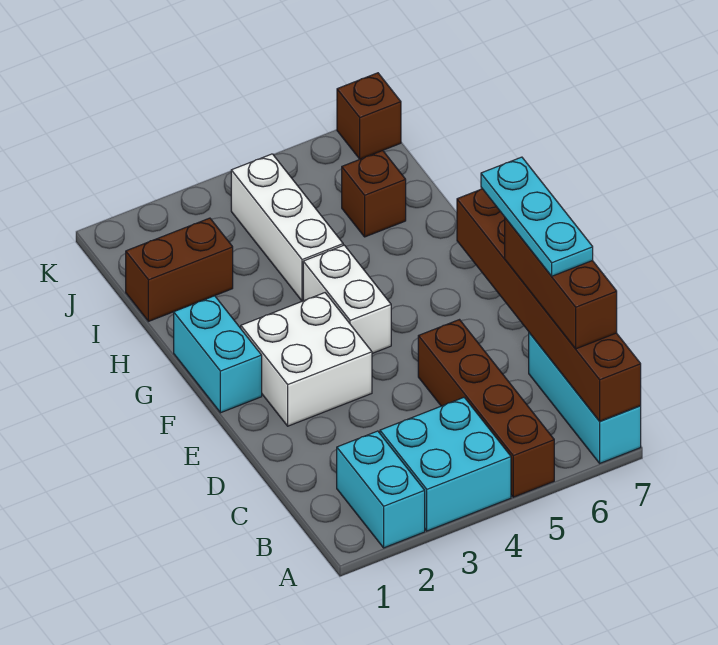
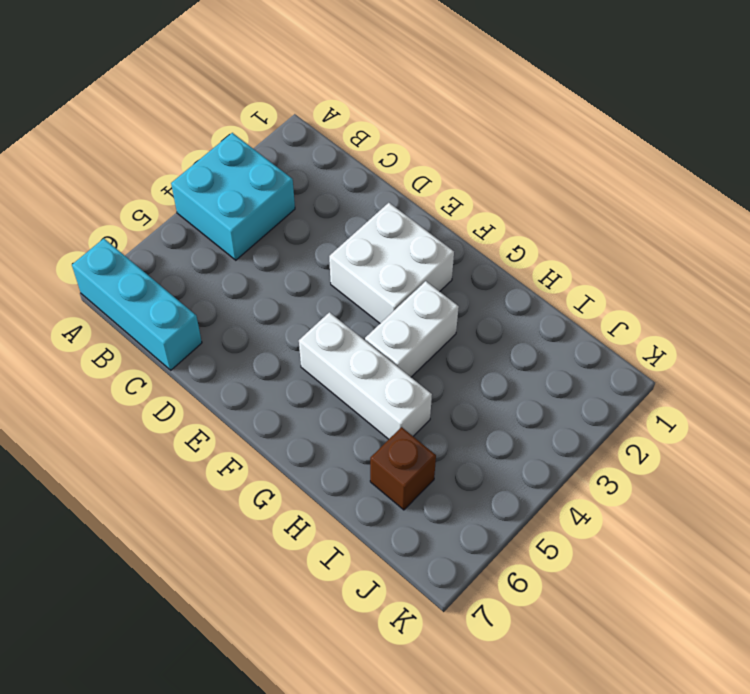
white 1x3 brick [299,312,432,439] -> white 1x3 brick moved to [231,154,343,301]
white 1x2 brick [365,281,459,377] -> white 1x2 brick turned to [303,245,391,353]
none -> cyan 1x2 brick [337,431,425,548]
none -> brown 1x4 brick [418,320,554,497]
none -> cyan 1x2 brick [174,296,262,413]

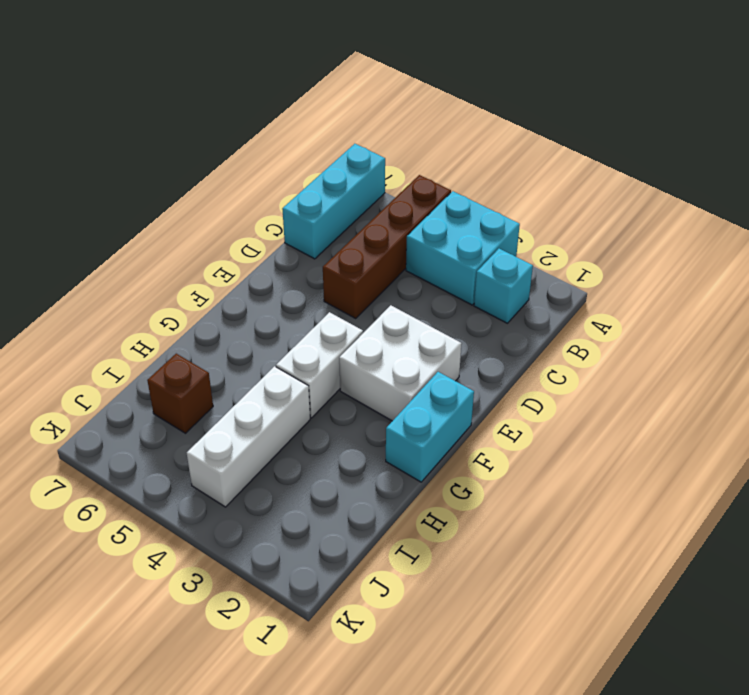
cyan 1x1 brick [474,249,533,323] -> cyan 1x2 brick [337,431,425,548]
none -> brown 1x2 brick [126,218,233,321]
none -> brown 1x1 brick [337,73,401,159]
none -> brown 1x6 brick [457,189,641,421]

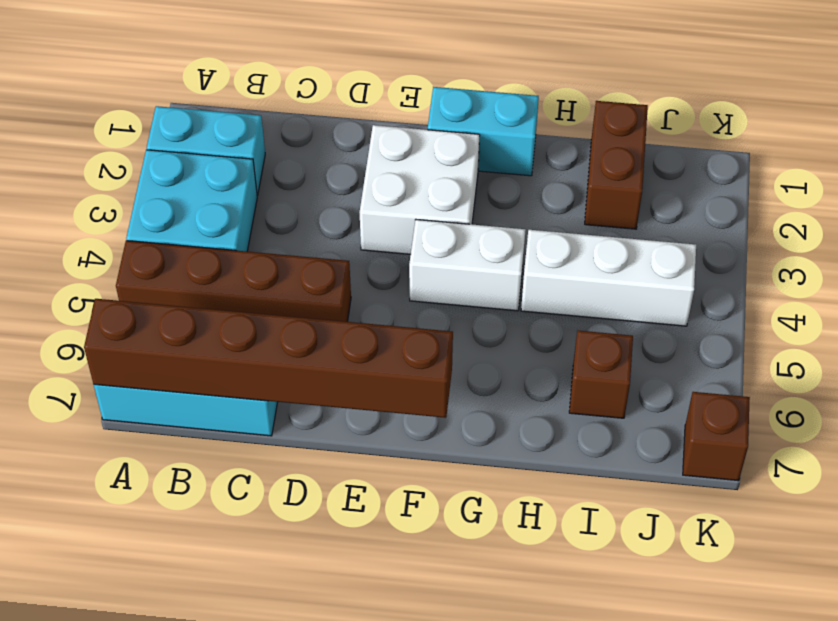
none -> brown 1x3 brick [505,218,617,349]
none -> cyan 1x3 plate [481,157,593,276]

